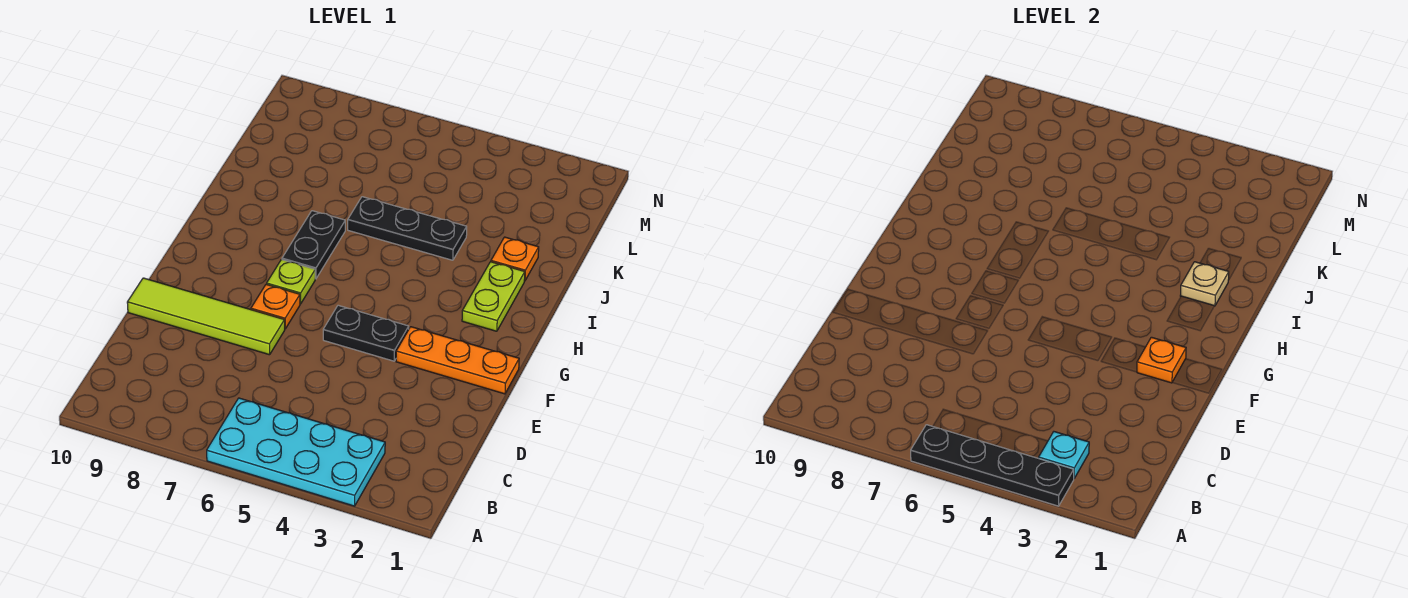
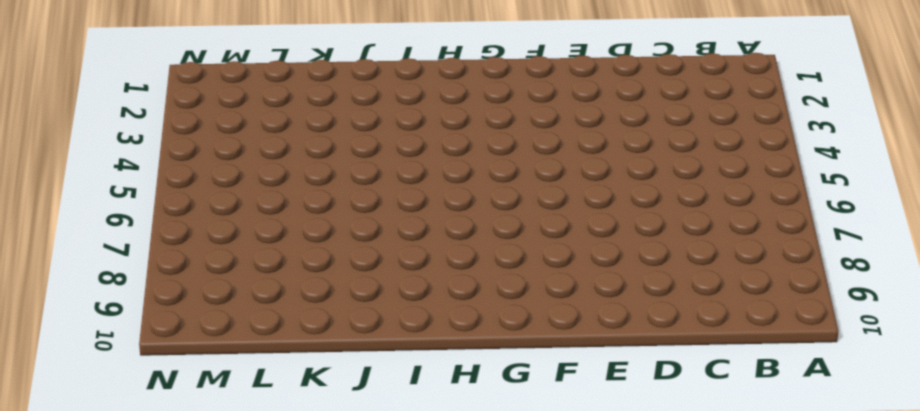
none -> cyan 2x4 plate [207,398,385,506]
none -> lime 1x4 tile [127,278,285,355]
none -> orange 1x3 plate [396,327,519,394]

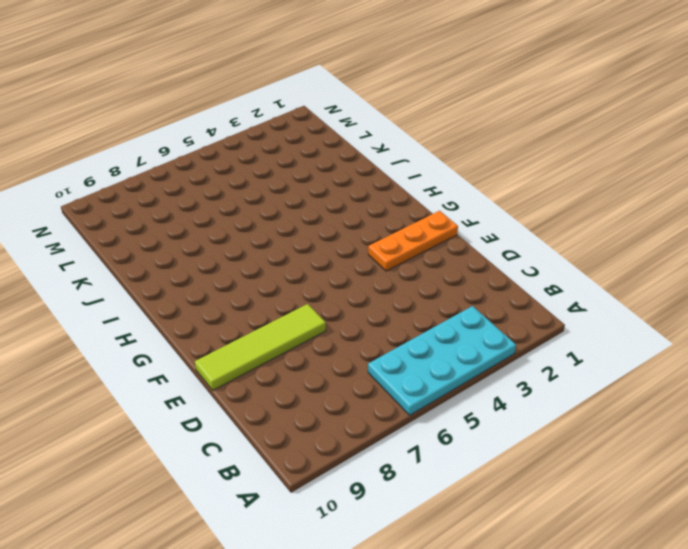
none -> black 1x2 plate [323,305,409,361]
none -> orange 1x1 plate [251,284,300,329]
none -> lime 1x1 plate [267,260,315,304]

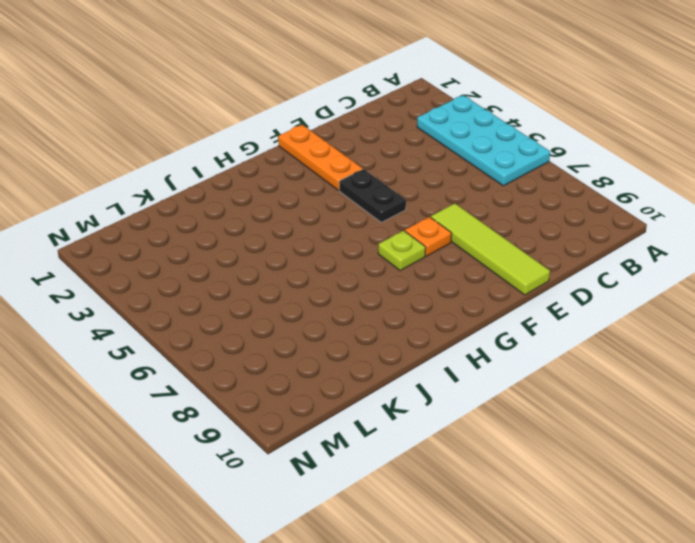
none -> lime 1x2 plate [462,262,525,331]
none -> black 1x2 plate [282,211,345,279]
none -> orange 1x1 plate [491,237,539,281]

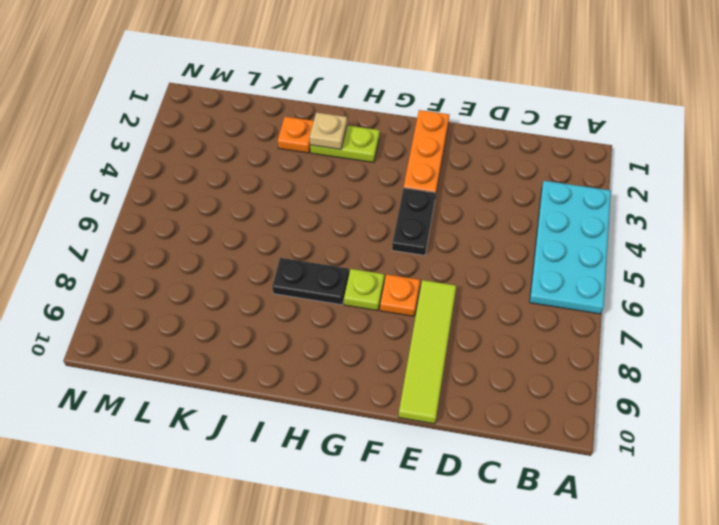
none -> black 1x3 plate [348,197,467,260]
none -> black 1x4 plate [911,425,1074,506]
none -> cyan 1x1 plate [1039,432,1089,478]

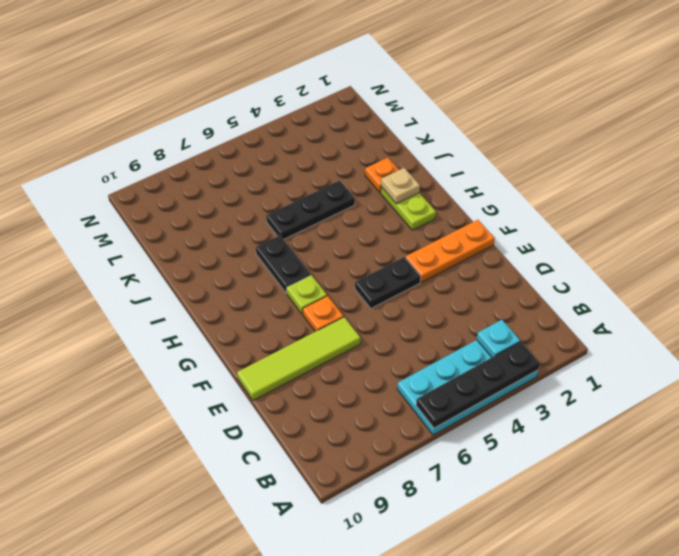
none -> orange 1x1 plate [1137,337,1186,383]

